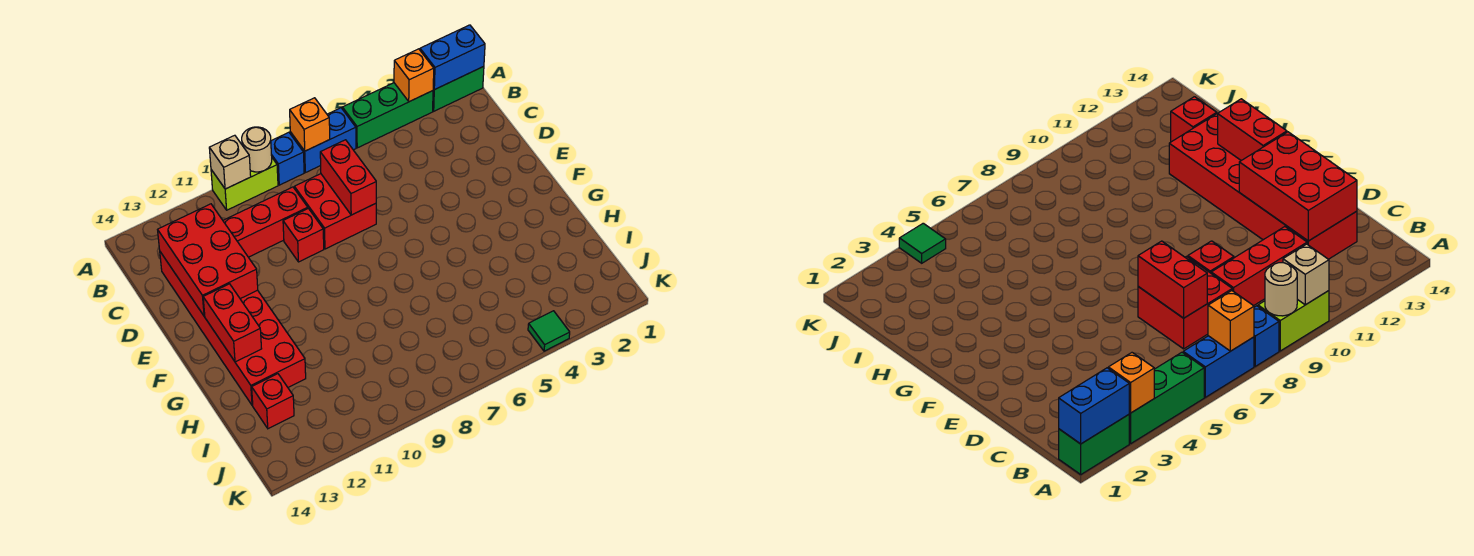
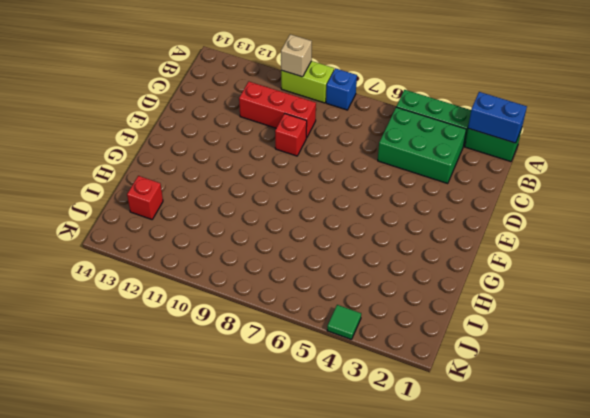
green 2x3 brick [378,107,466,184] -> none
none -> blue 1x2 brick [290,108,356,173]
none -> red 2x2 brick [294,174,376,249]
none -> red 2x6 brick [160,252,306,405]

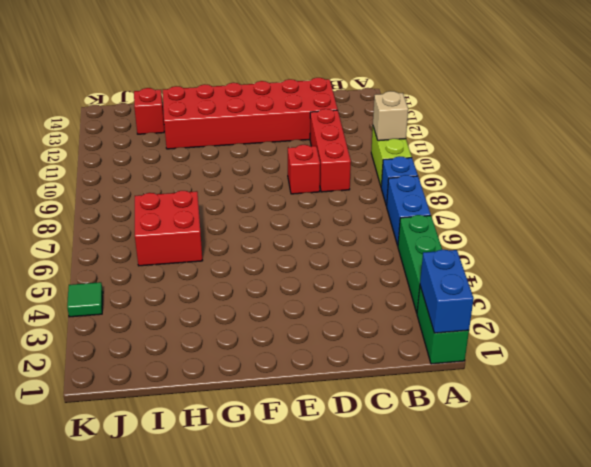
red 2x2 brick [135,191,203,266] -> red 2x2 brick moved to [294,174,376,249]
none -> orange 1x1 brick [394,49,434,102]
none -> orange 1x1 brick [290,98,330,151]
none -> tan 1x1 round brick [242,127,272,172]

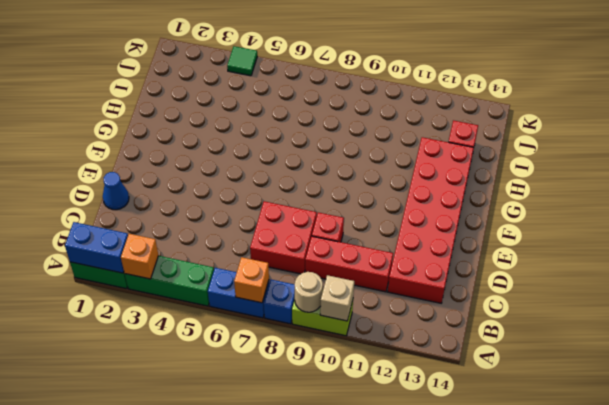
blue 1x1 cone [103,172,129,210] -> none
none -> red 1x2 brick [320,140,376,215]
none -> red 2x3 brick [158,204,258,316]
none -> red 1x2 brick [203,284,262,362]

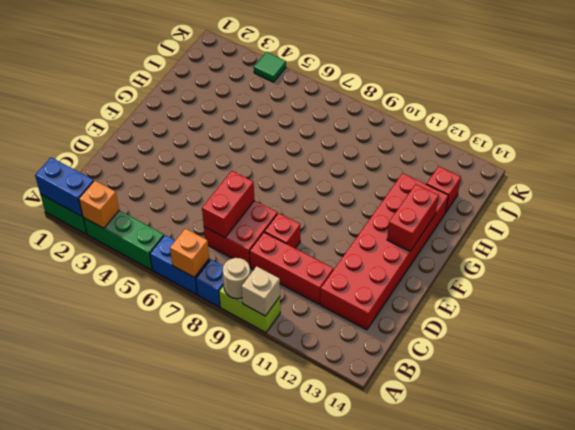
none -> red 2x3 brick [158,204,258,316]

